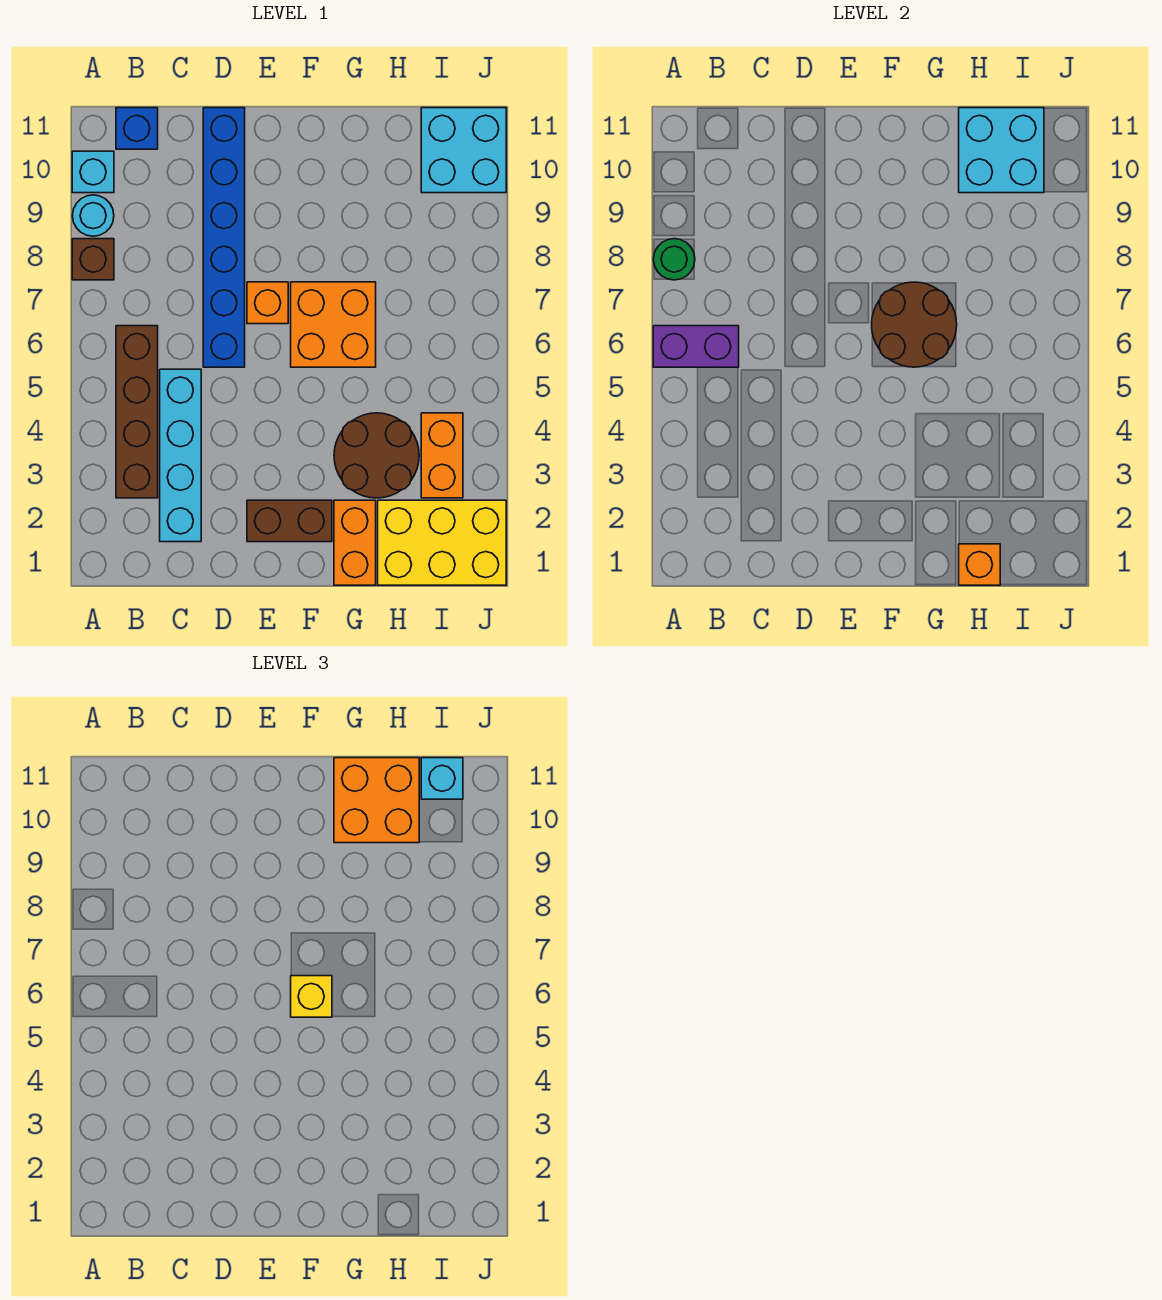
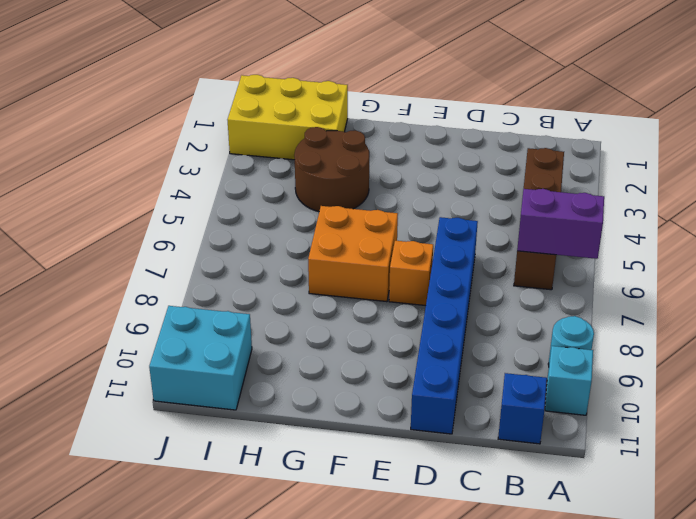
none -> brown 1x1 brick [72,239,114,280]
none -> cyan 1x4 brick [160,369,201,542]
none -> brown 1x2 brick [247,500,332,542]

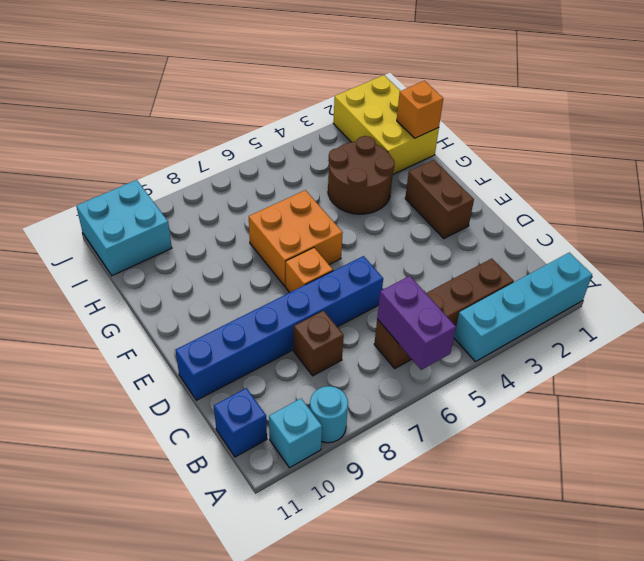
cyan 1x4 brick [454,253,592,362] -> cyan 1x4 brick moved to [160,369,201,542]
brown 1x1 brick [294,311,344,376] -> brown 1x1 brick moved to [72,239,114,280]
none -> orange 1x2 brick [334,500,376,585]
none -> orange 1x2 brick [421,413,463,498]
none -> green 1x1 round brick [653,239,695,280]

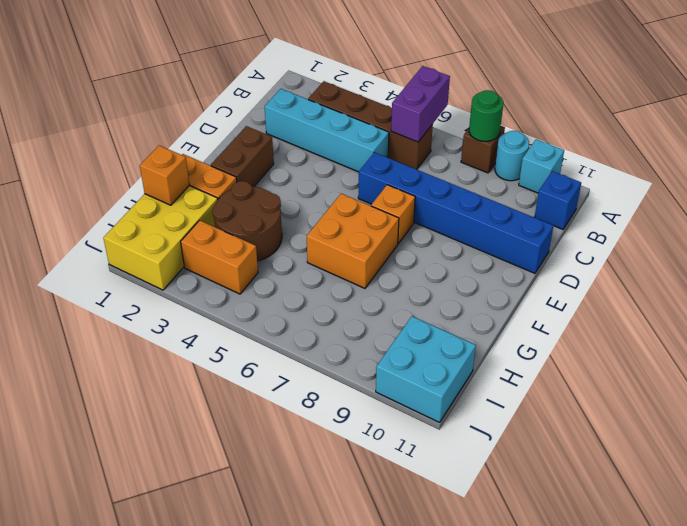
none -> brown 2x2 round brick [872,282,957,367]
none -> cyan 2x2 brick [959,108,1044,193]
none -> yellow 1x1 brick [291,976,332,1017]

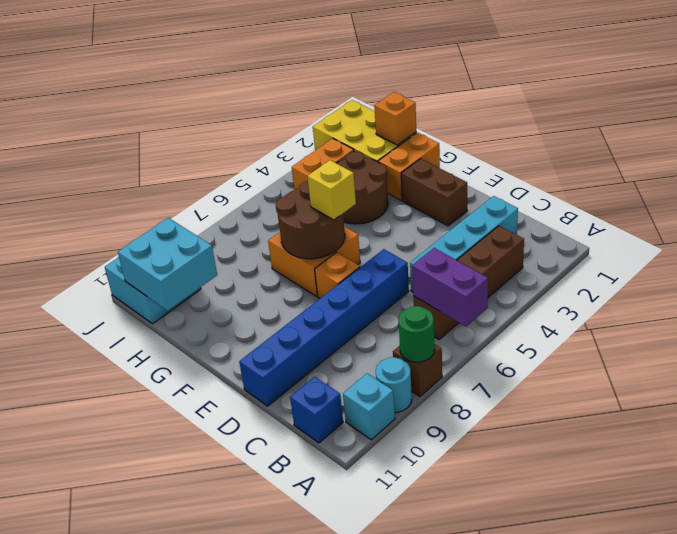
none -> orange 2x2 brick [334,758,419,843]
none -> cyan 1x1 brick [421,758,463,799]

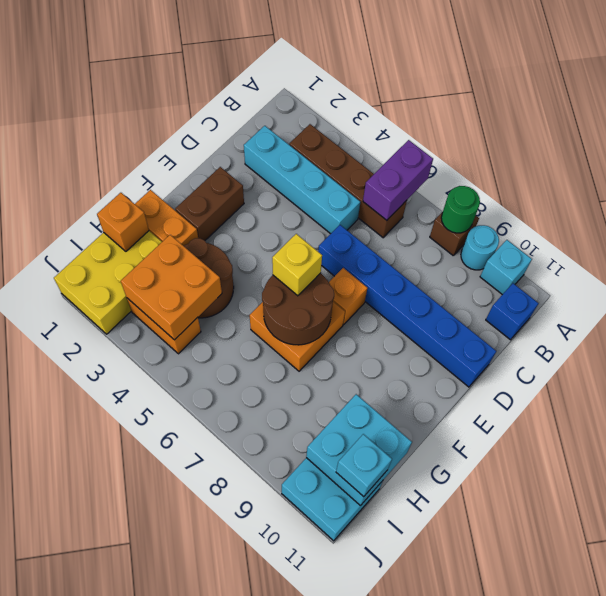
orange 2x2 brick [121,235,222,340] -> orange 2x2 brick moved to [334,758,419,843]

